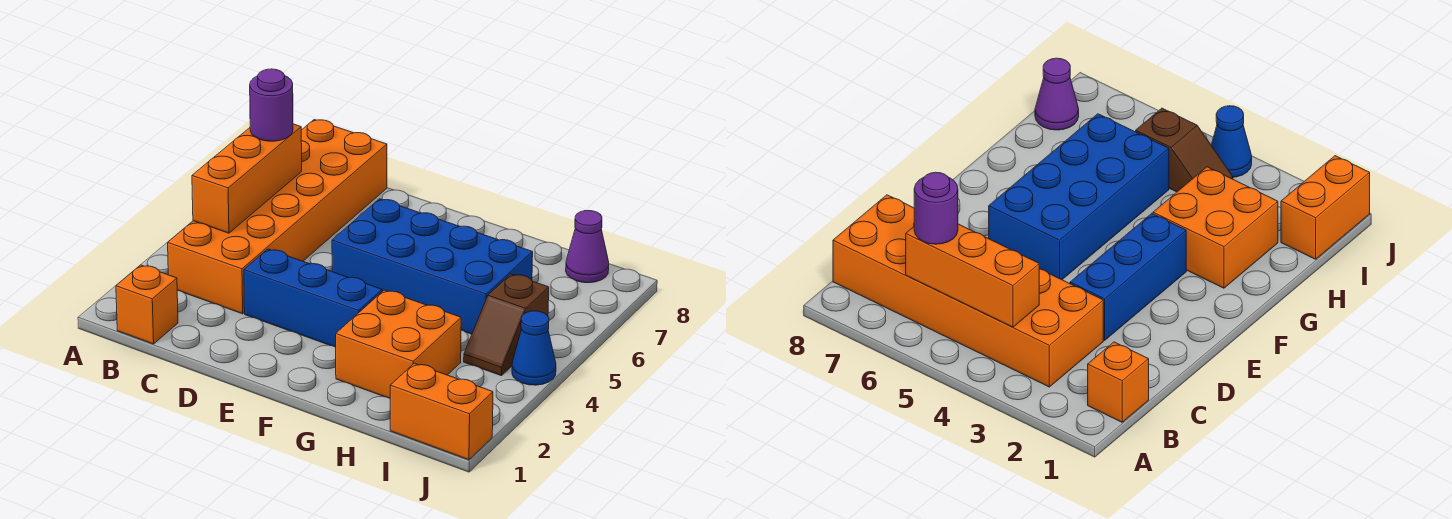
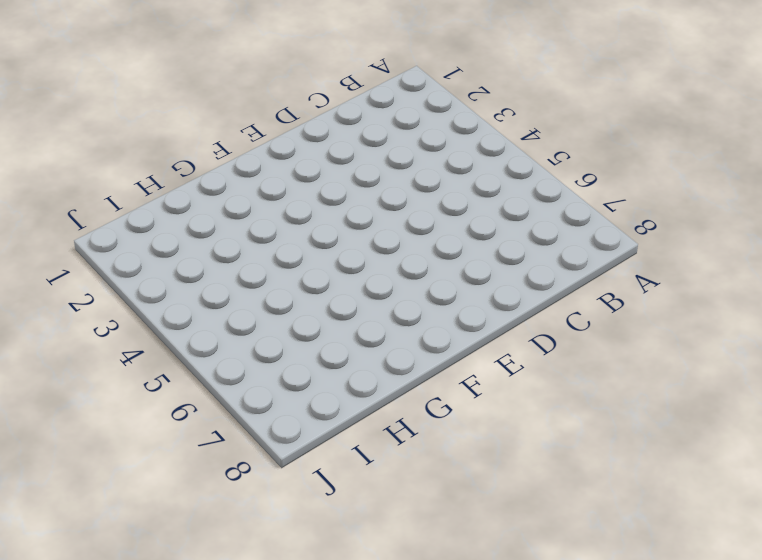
none -> orange 1x1 brick [116,265,178,344]
none -> orange 2x6 brick [168,120,387,314]

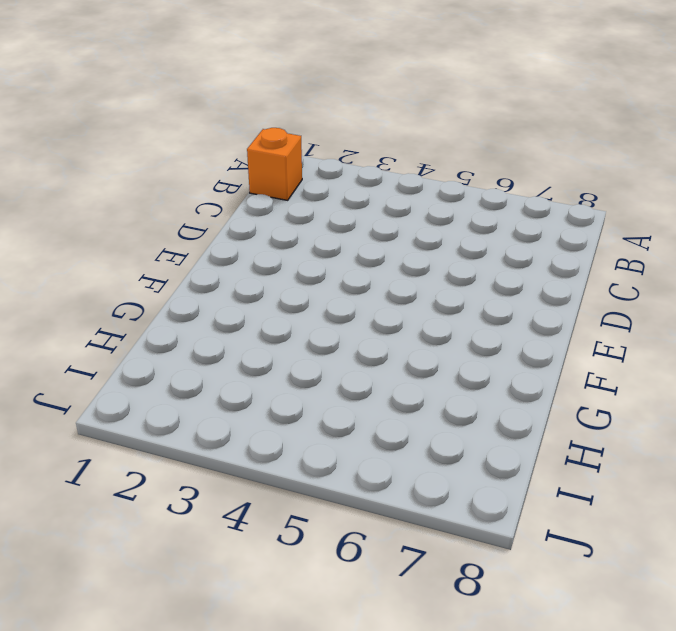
none -> orange 2x6 brick [168,120,387,314]
none -> blue 1x3 brick [244,249,382,347]

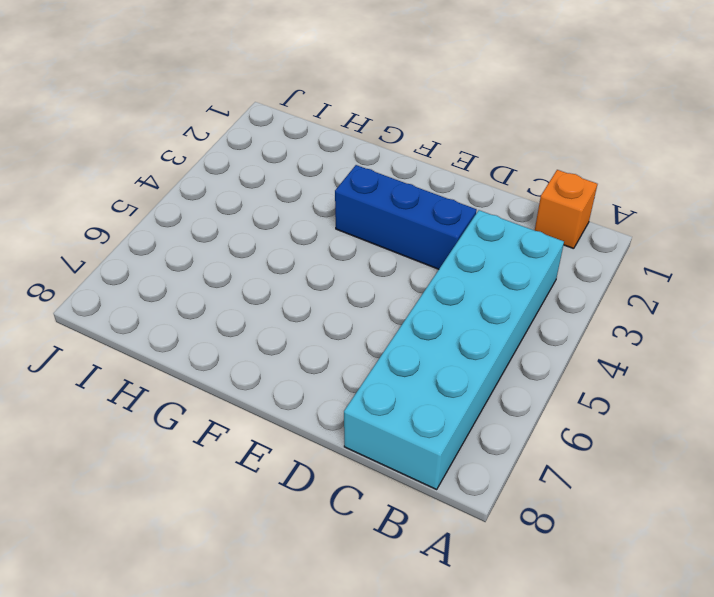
cyan 2x6 brick [344,210,564,489] -> orange 2x6 brick [168,120,387,314]
none -> blue 2x4 brick [332,199,533,334]
none -> orange 2x2 brick [336,290,461,398]

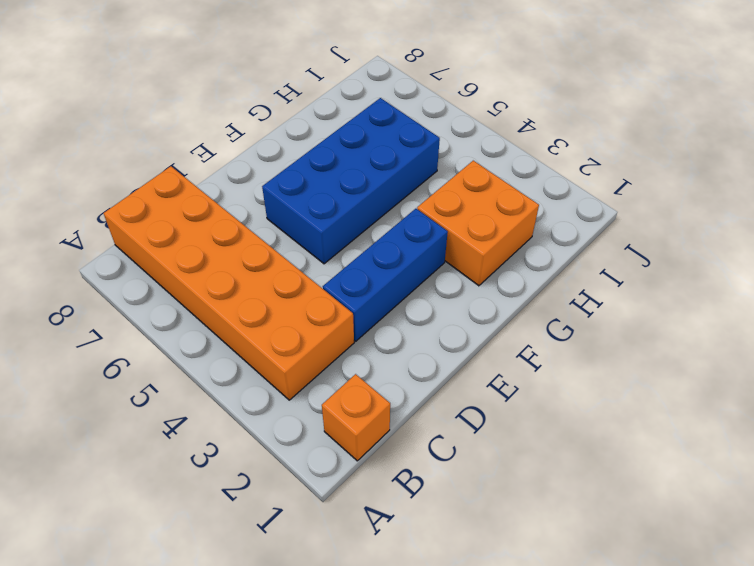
none -> orange 1x2 brick [390,363,493,460]
none -> brown 1x2 slope [464,274,549,376]

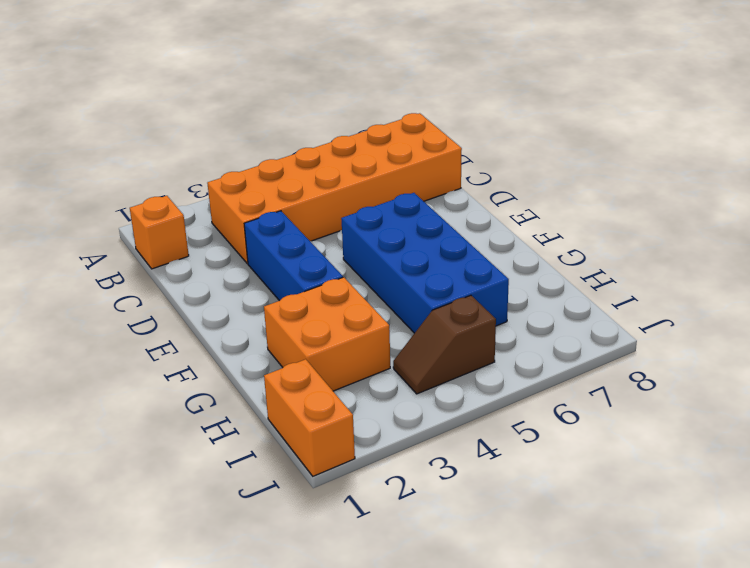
none -> purple 1x1 cone [566,210,609,283]
none -> blue 1x1 cone [512,311,556,385]

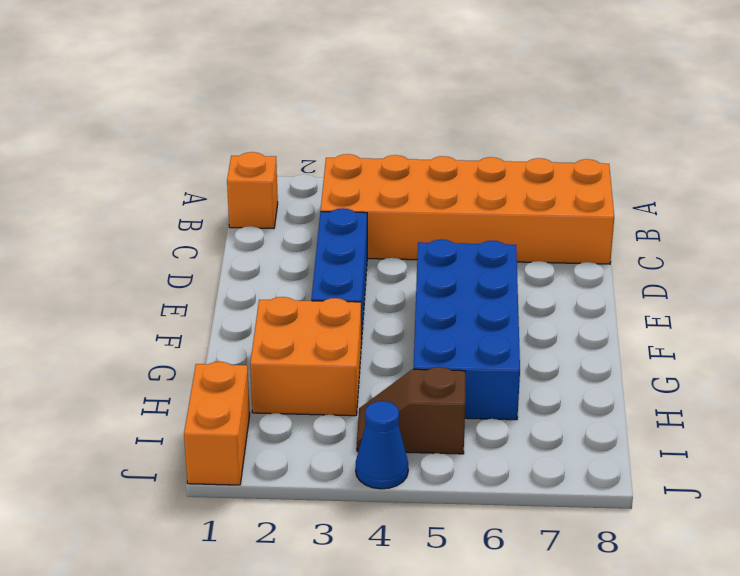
none -> purple 1x1 cone [566,210,609,283]
none -> orange 1x3 brick [192,124,302,233]

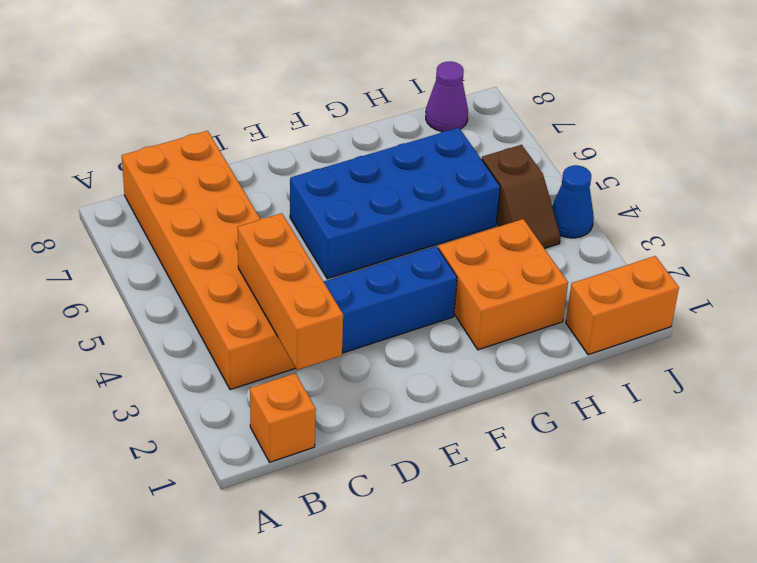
orange 1x3 brick [238,213,343,370] -> orange 1x3 brick moved to [192,124,302,233]
none -> purple 1x1 round brick [250,69,293,141]

